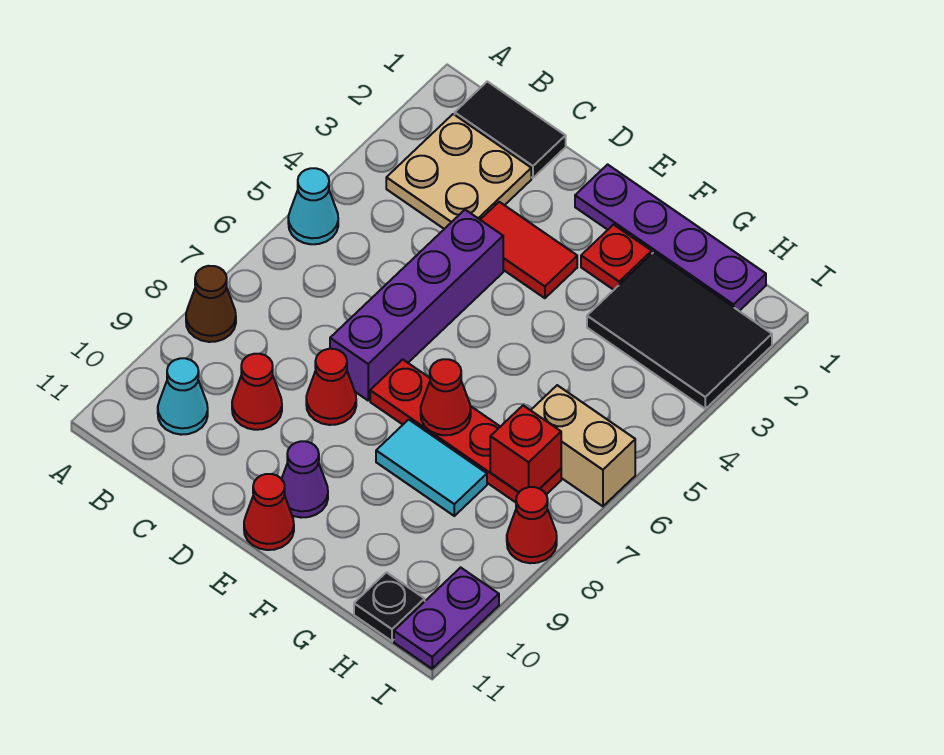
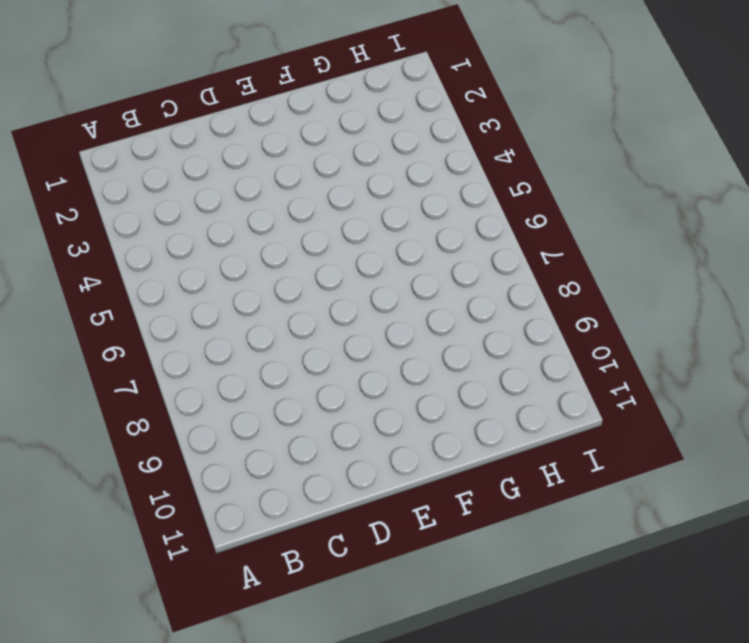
none -> cyan 1x1 cone [288,168,338,244]
none -> brown 1x1 cone [186,266,236,342]
none -> black 1x2 tile [455,82,566,178]

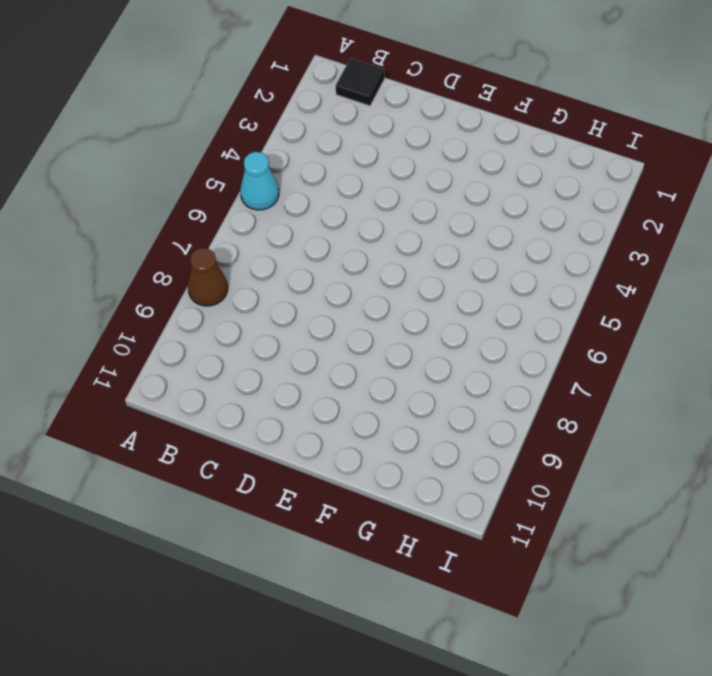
black 1x1 tile [336,58,385,106] -> black 1x2 tile [455,82,566,178]
none -> tan 2x2 plate [386,114,531,229]
none -> cyan 1x1 cone [158,358,208,435]
none -> red 1x1 cone [232,354,282,430]

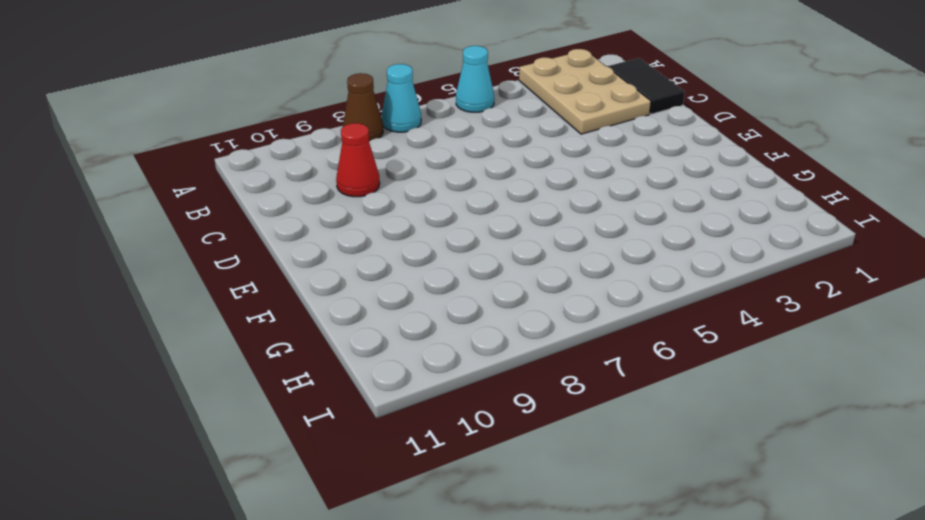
tan 2x3 plate [519,49,651,134] -> tan 2x2 plate [386,114,531,229]
cyan 1x1 cone [382,64,421,132] -> cyan 1x1 cone moved to [158,358,208,435]
none -> red 1x2 tile [480,202,577,298]
none -> purple 1x4 brick [330,210,503,400]
none -> red 1x1 cone [306,349,356,425]

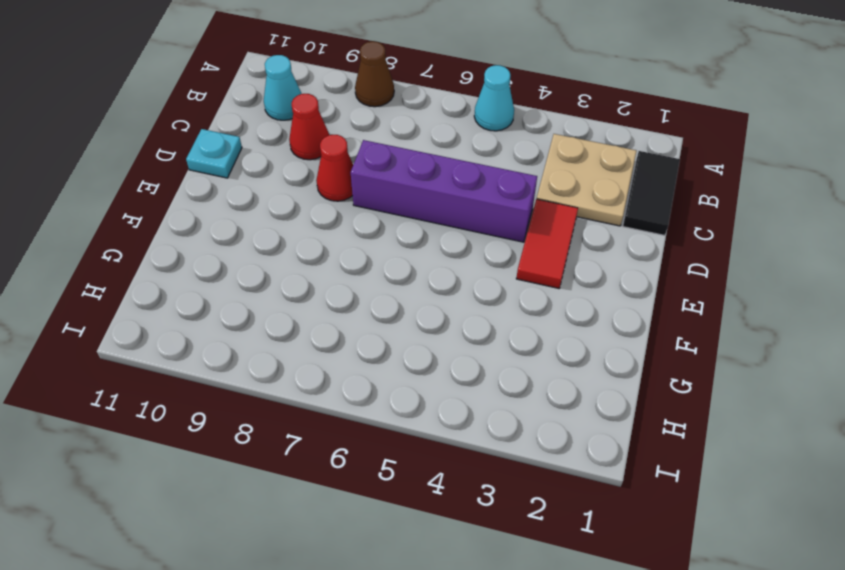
cyan 1x1 plate [186,129,242,178] -> none
none -> purple 1x4 plate [575,164,766,311]
none -> red 1x4 plate [370,359,561,502]
none -> purple 1x1 cone [282,441,328,518]

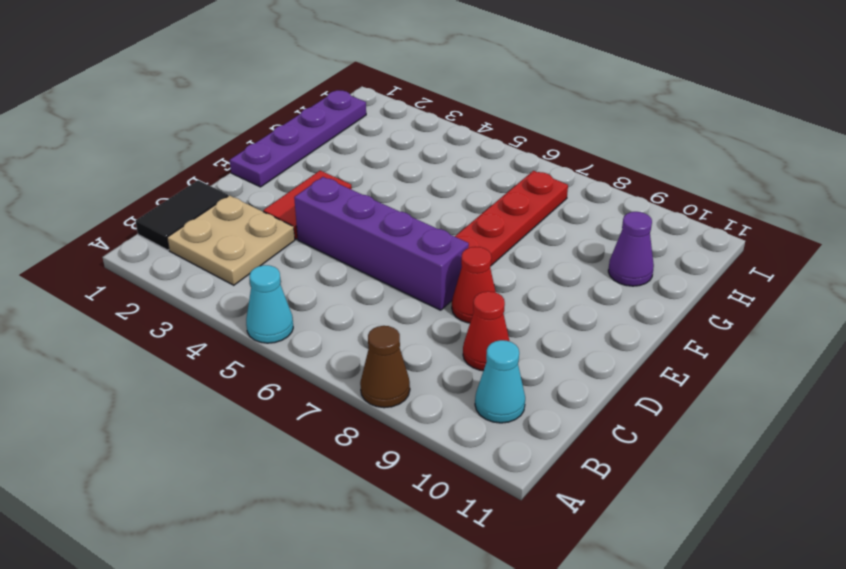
purple 1x1 cone [608,212,654,286] -> purple 1x1 cone moved to [282,441,328,518]
none -> red 1x1 cone [244,474,294,550]
none -> red 1x1 plate [581,225,652,290]
none -> cyan 1x2 tile [376,420,487,516]

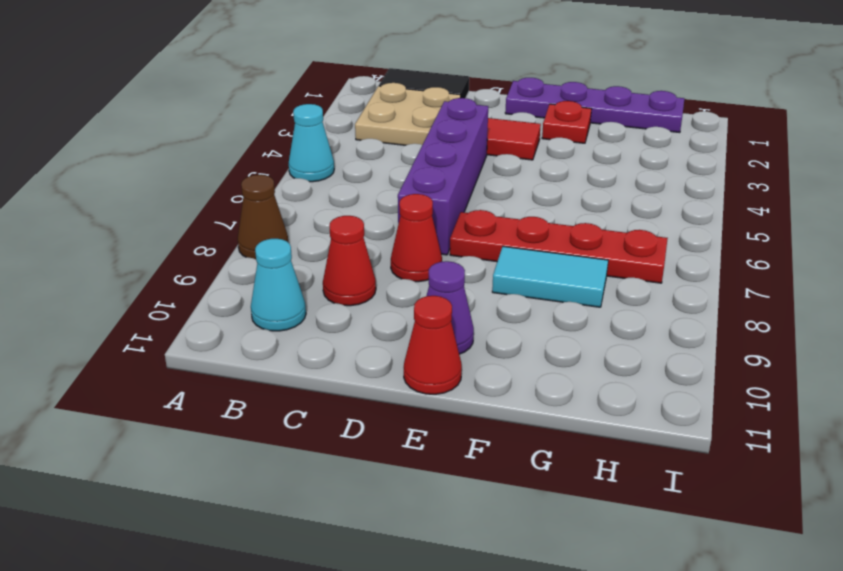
none -> black 2x3 tile [587,252,772,409]
none -> tan 1x2 brick [531,385,635,506]
none -> black 1x1 plate [354,572,425,641]

